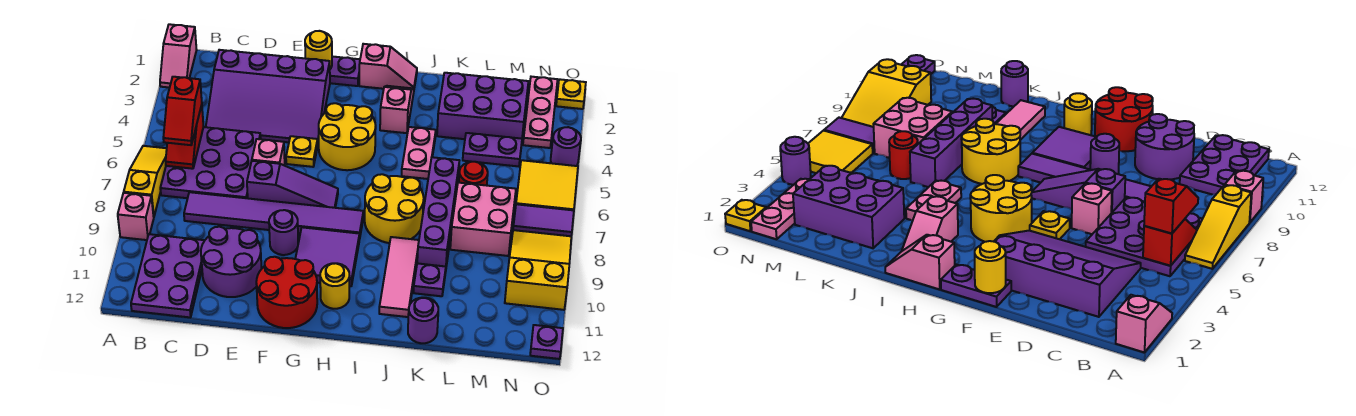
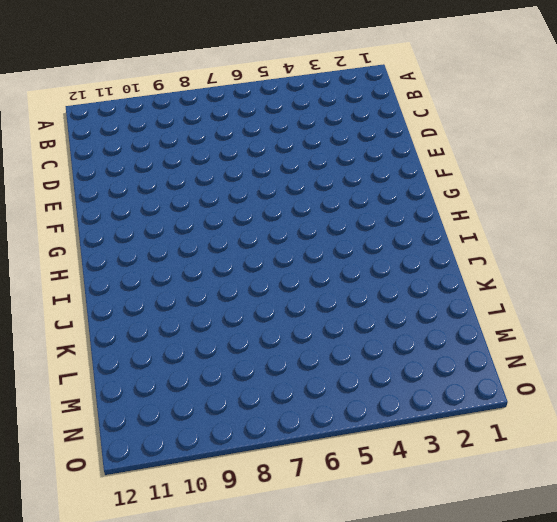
none -> pink 1x2 slope [160,24,197,88]
none -> yellow 1x3 slope [124,146,167,216]
none -> pink 1x1 brick [118,193,154,240]
none -> purple 3x3 plate [160,127,261,198]

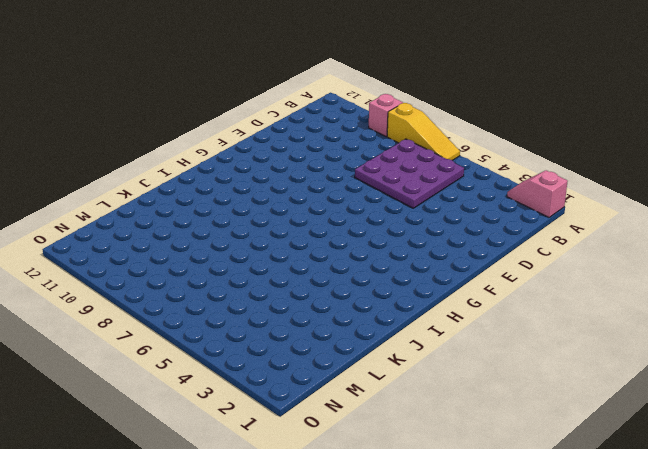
none -> purple 2x3 plate [131,234,205,317]
none -> purple 3x4 slope [206,50,330,142]
none -> purple 1x6 tile [184,192,363,240]
none -> purple 2x2 round brick [201,227,262,297]

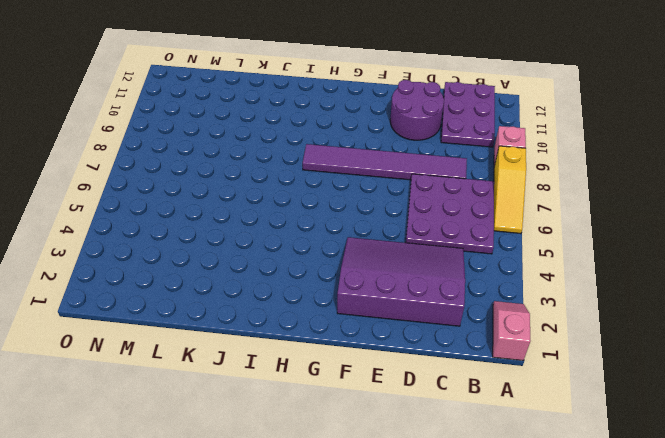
none -> pink 1x1 brick [252,139,285,165]
none -> purple 1x3 slope [247,161,338,208]
none -> purple 1x2 plate [330,56,360,86]
none -> yellow 1x1 plate [286,136,318,167]

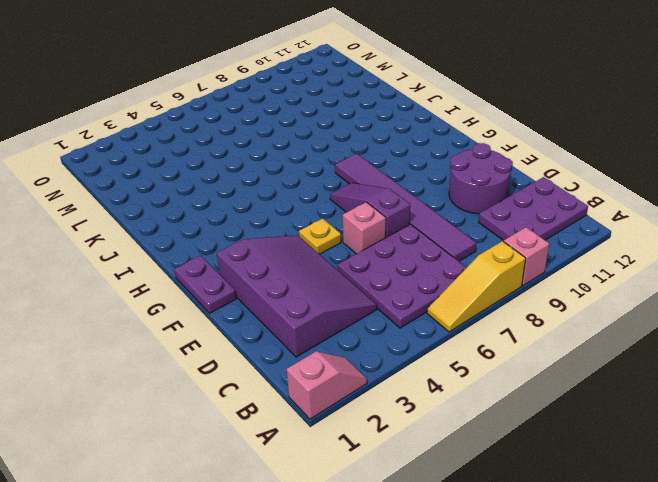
none -> purple 1x1 round brick [269,210,298,255]
none -> red 2x2 round brick [256,257,317,328]
none -> yellow 2x2 round brick [319,103,376,170]
none -> purple 2x2 tile [295,227,360,286]

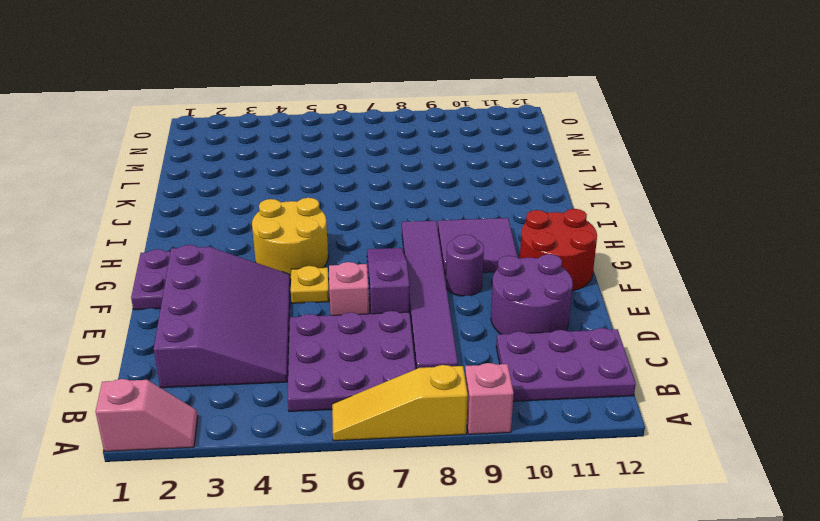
none -> pink 1x2 slope [359,44,417,89]
none -> yellow 1x1 round brick [320,263,350,309]
none -> pink 1x2 slope [380,86,414,133]
none -> yellow 2x2 round brick [365,174,424,243]

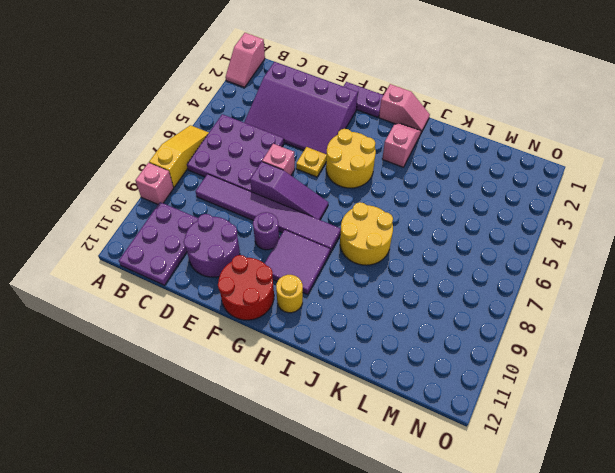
none -> pink 1x2 plate [402,127,436,179]
none -> pink 1x3 tile [379,237,419,317]
none -> purple 2x3 brick [437,73,528,139]
none -> purple 1x4 brick [417,157,460,267]

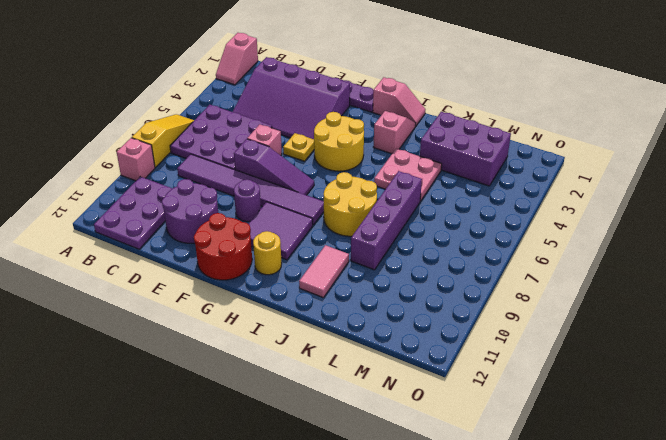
pink 2x2 plate [374,149,442,201] -> pink 1x2 plate [402,127,436,179]
pink 1x2 tile [299,245,349,298] -> pink 1x3 tile [379,237,419,317]
none -> purple 1x1 plate [413,263,446,296]
none -> purple 1x1 round brick [408,298,438,343]
none -> purple 1x2 plate [463,133,522,166]
none -> red 1x1 round brick [459,162,488,185]

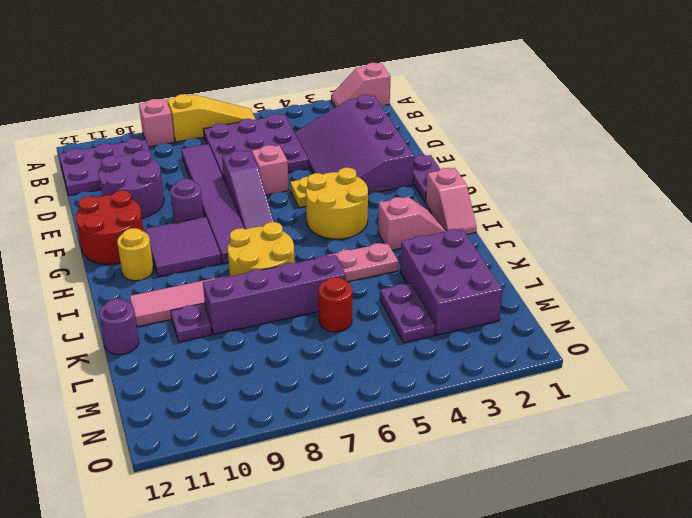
none -> pink 2x2 brick [450,183,516,256]
none -> pink 1x3 plate [523,77,558,148]
none -> yellow 2x2 tile [516,160,578,210]
none -> purple 1x2 tile [513,204,574,236]

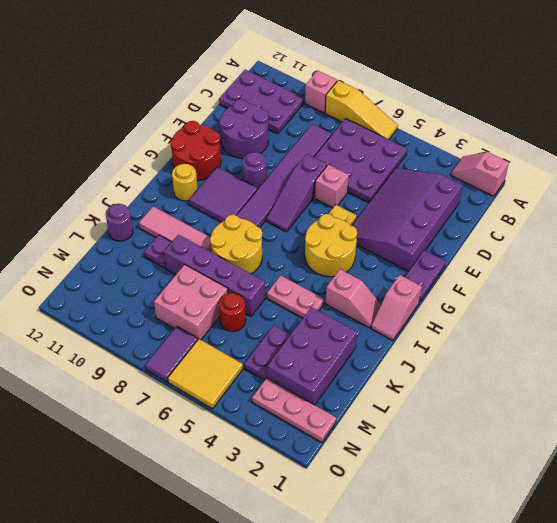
none -> yellow 2x3 slope [505,230,571,310]
none -> yellow 1x1 plate [556,79,586,109]
none -> purple 1x1 round brick [551,127,581,166]
none -> purple 1x1 plate [530,325,563,359]

